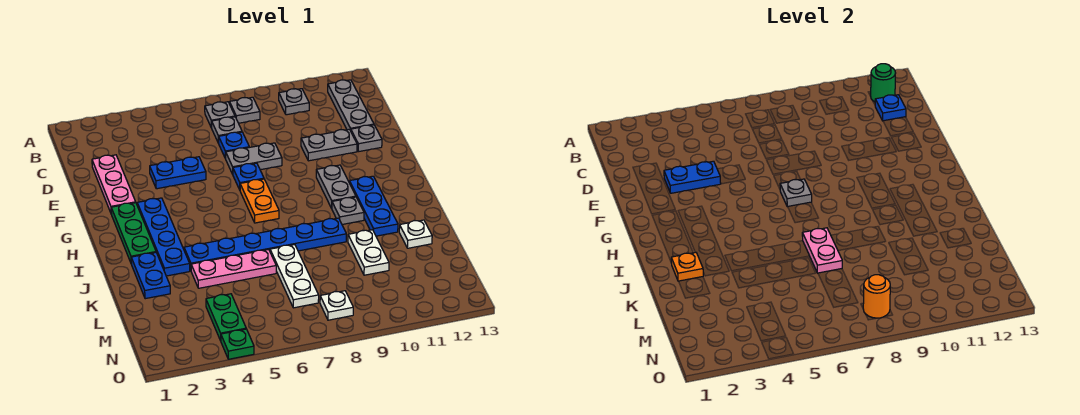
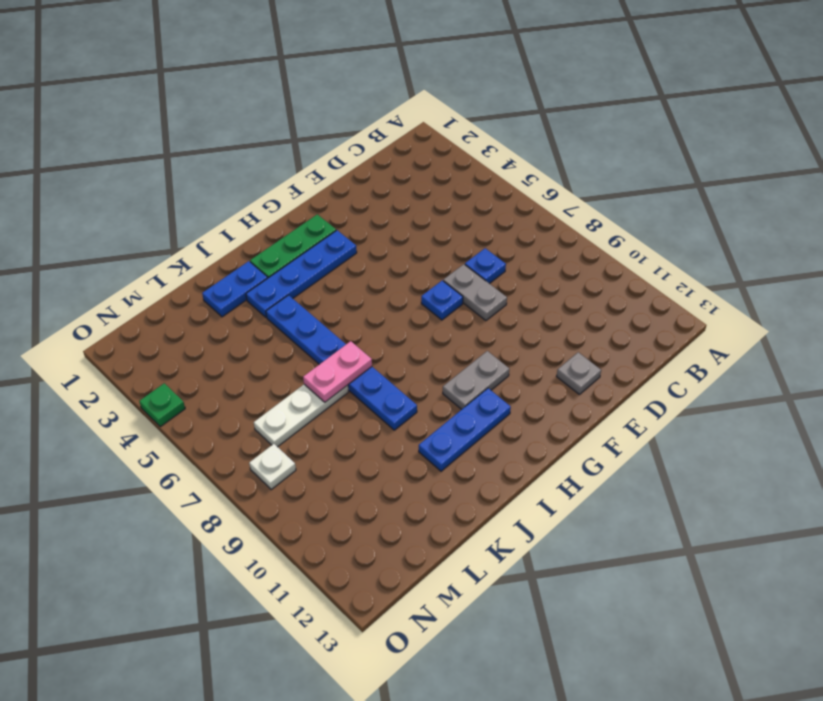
none -> grey 1x1 plate [205,102,235,128]
none -> grey 1x1 plate [230,97,260,123]
none -> grey 1x1 plate [279,89,309,115]
none -> grey 1x3 plate [328,80,374,131]

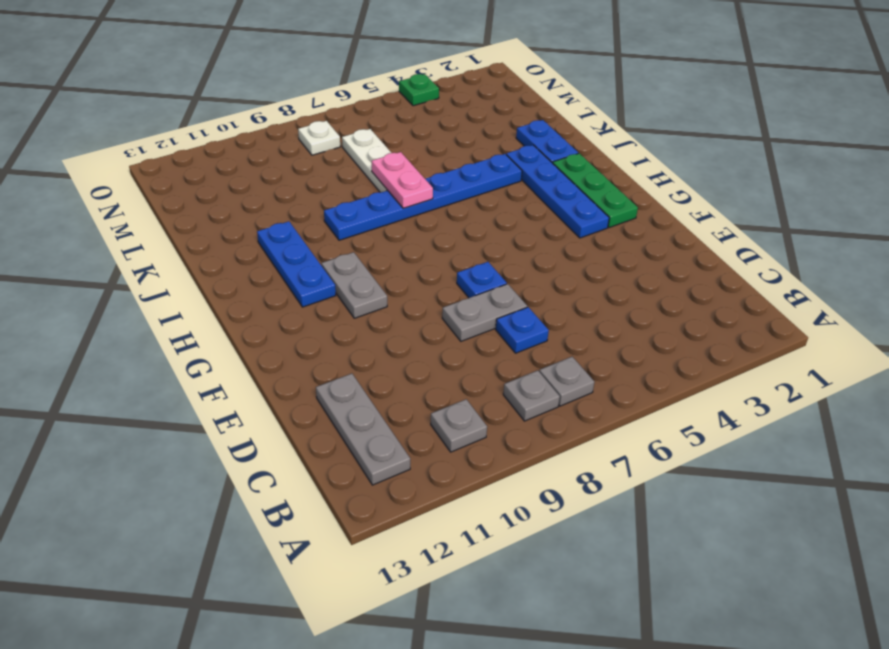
none -> grey 1x1 plate [212,117,242,143]
none -> pink 1x3 plate [92,155,136,213]
none -> blue 1x2 plate [150,157,206,189]
none -> grey 1x2 plate [301,129,357,161]

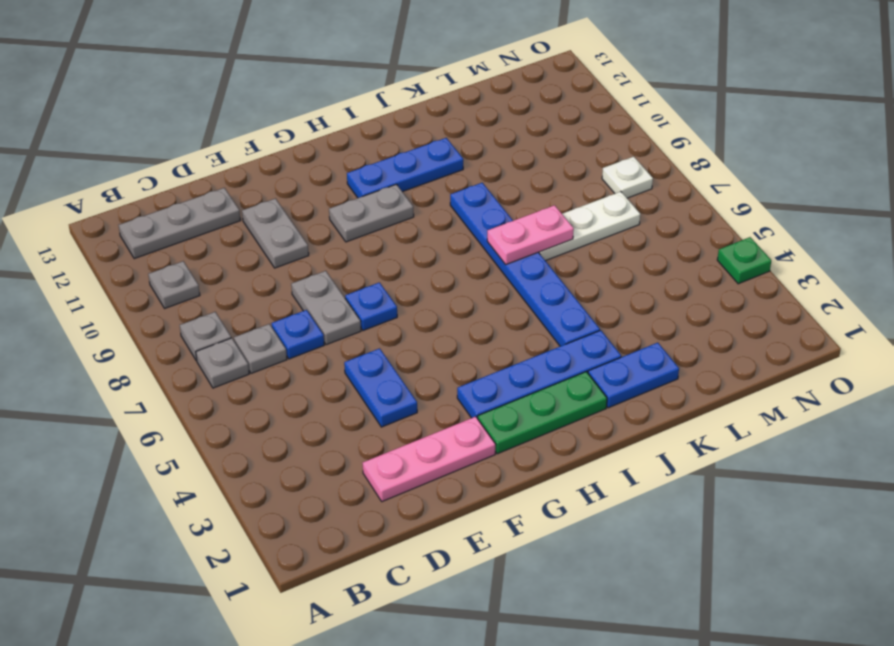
none -> grey 1x1 plate [351,125,382,152]
none -> orange 1x2 plate [240,179,279,223]
none -> grey 1x1 plate [332,197,364,224]
none -> pink 1x3 plate [191,249,276,288]

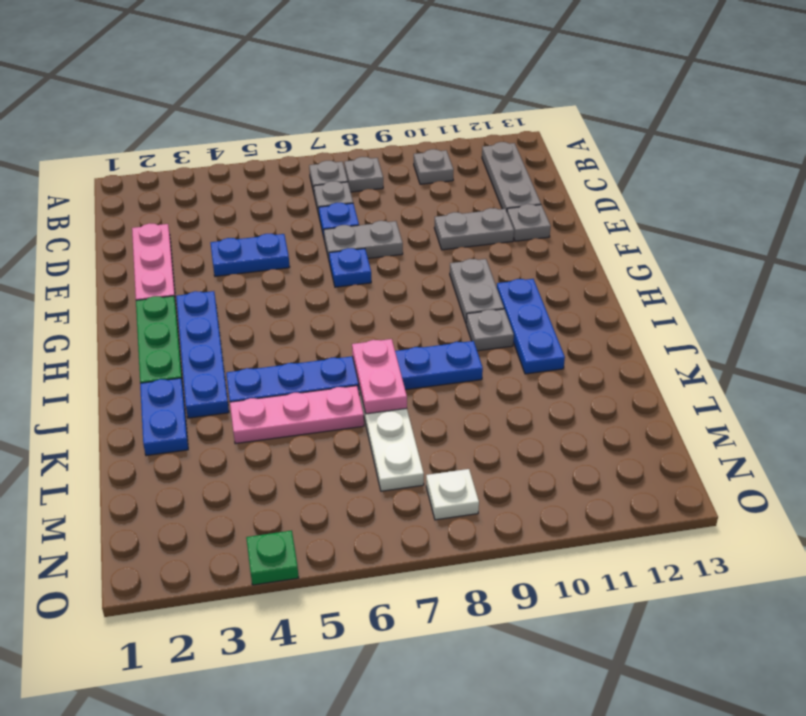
none -> orange 1x2 plate [240,179,279,223]
none -> white 1x2 plate [348,230,389,275]
none -> white 1x1 plate [399,220,432,248]
none -> green 1x2 plate [206,294,246,341]

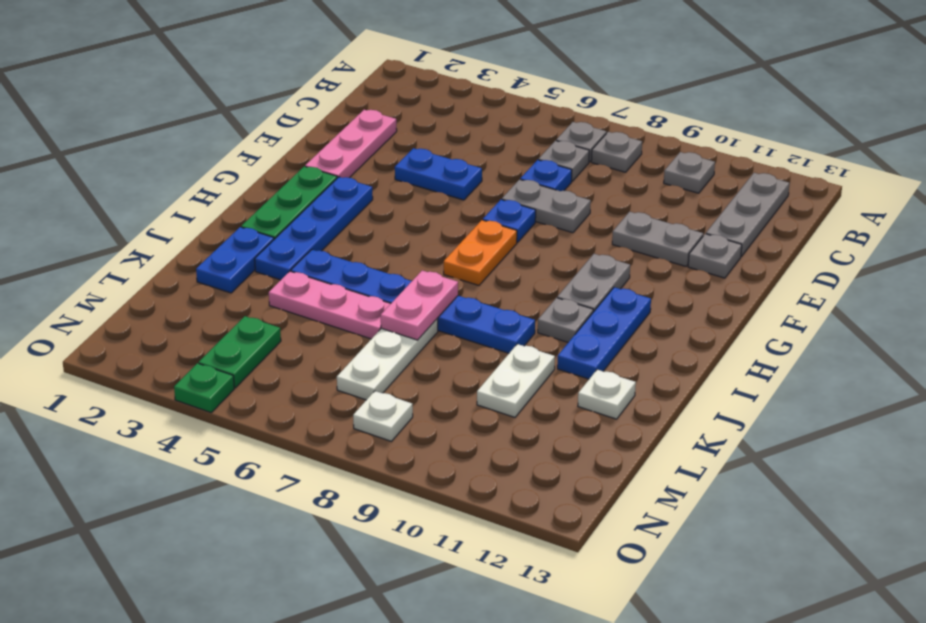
none -> green 1x1 round brick [871,64,895,102]
none -> blue 1x1 plate [875,95,906,121]
none -> blue 1x2 plate [664,161,721,193]
none -> grey 1x1 plate [780,179,812,207]

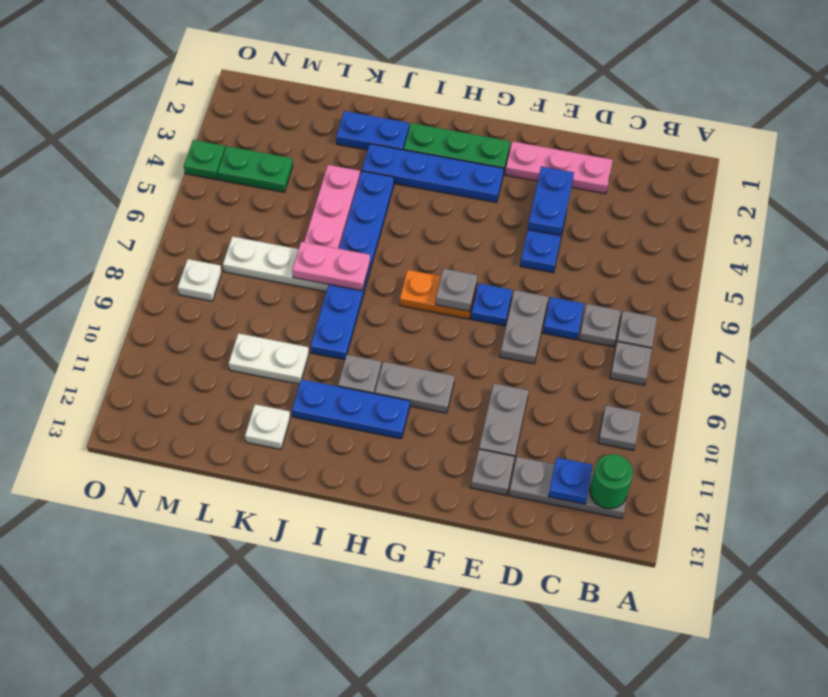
none -> orange 1x1 plate [671,252,703,281]
none -> orange 1x1 round brick [863,275,890,318]

